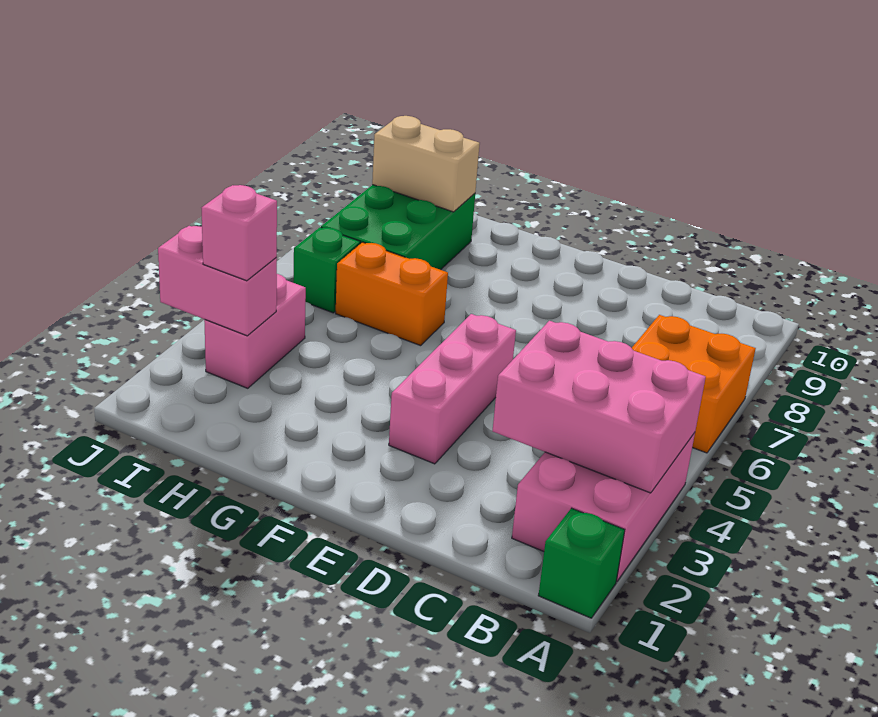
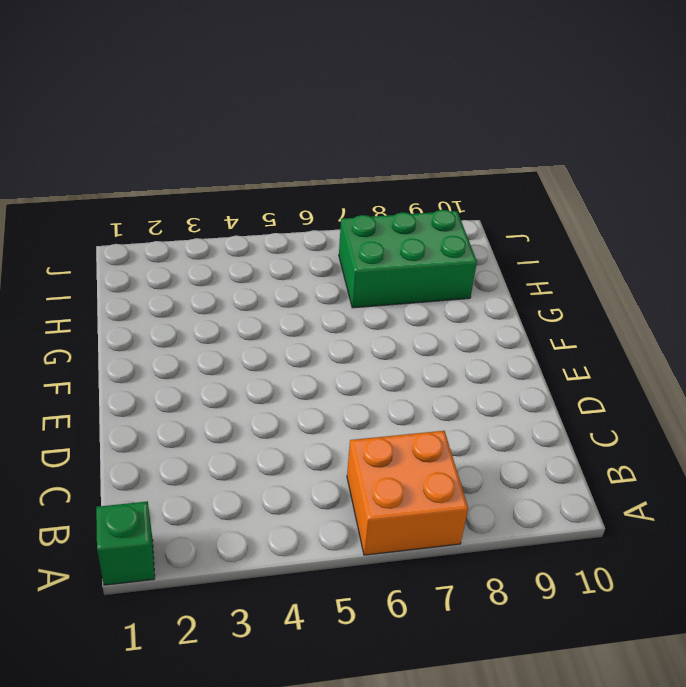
none -> pink 2x3 brick [512,433,695,582]
none -> pink 1x3 brick [389,314,516,464]
none -> orange 1x2 brick [336,242,448,346]

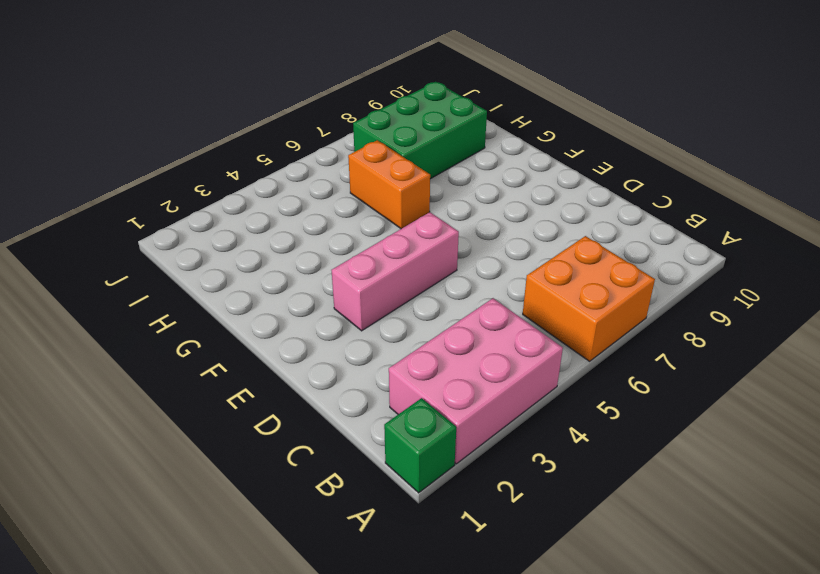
none -> pink 1x2 brick [204,274,306,388]
none -> green 1x1 brick [293,227,360,313]
none -> pink 2x3 brick [493,321,706,493]

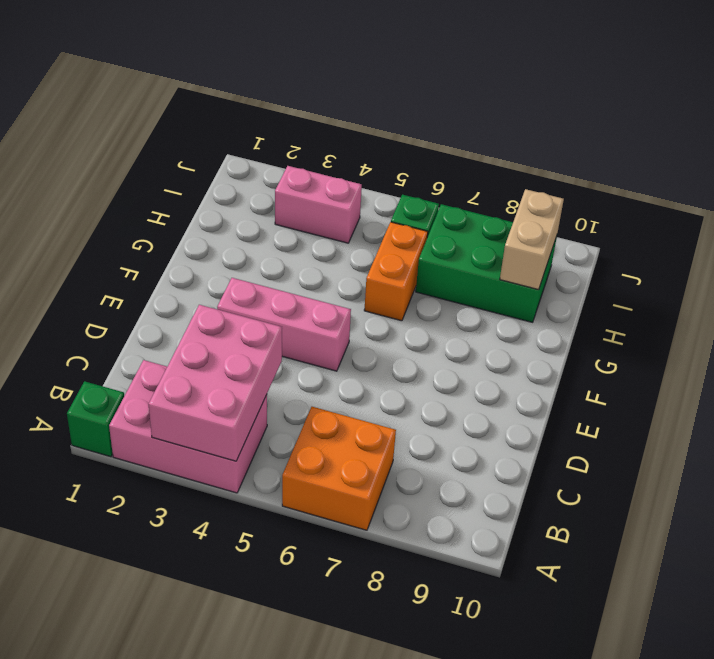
none -> pink 1x2 brick [158,226,277,336]
none -> pink 1x1 brick [202,185,277,281]

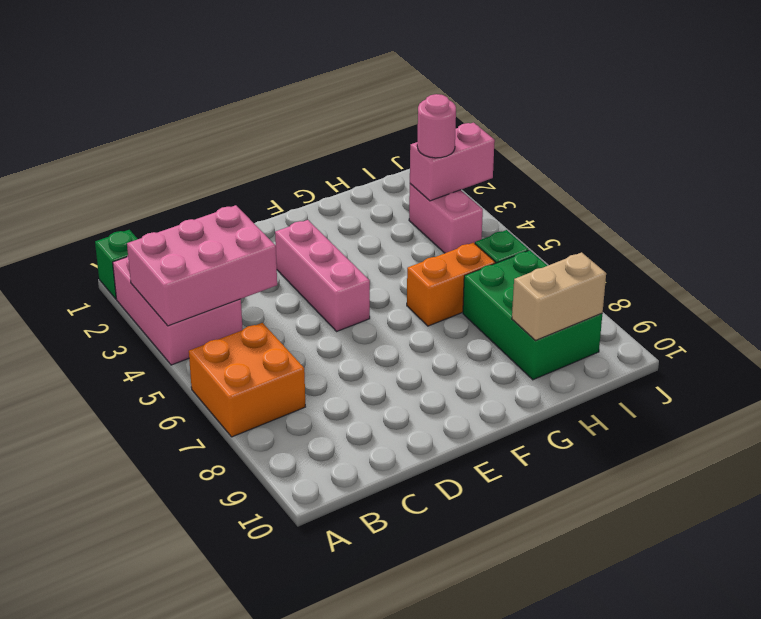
pink 1x1 round brick [417,94,456,158] -> pink 1x1 brick [202,185,277,281]

